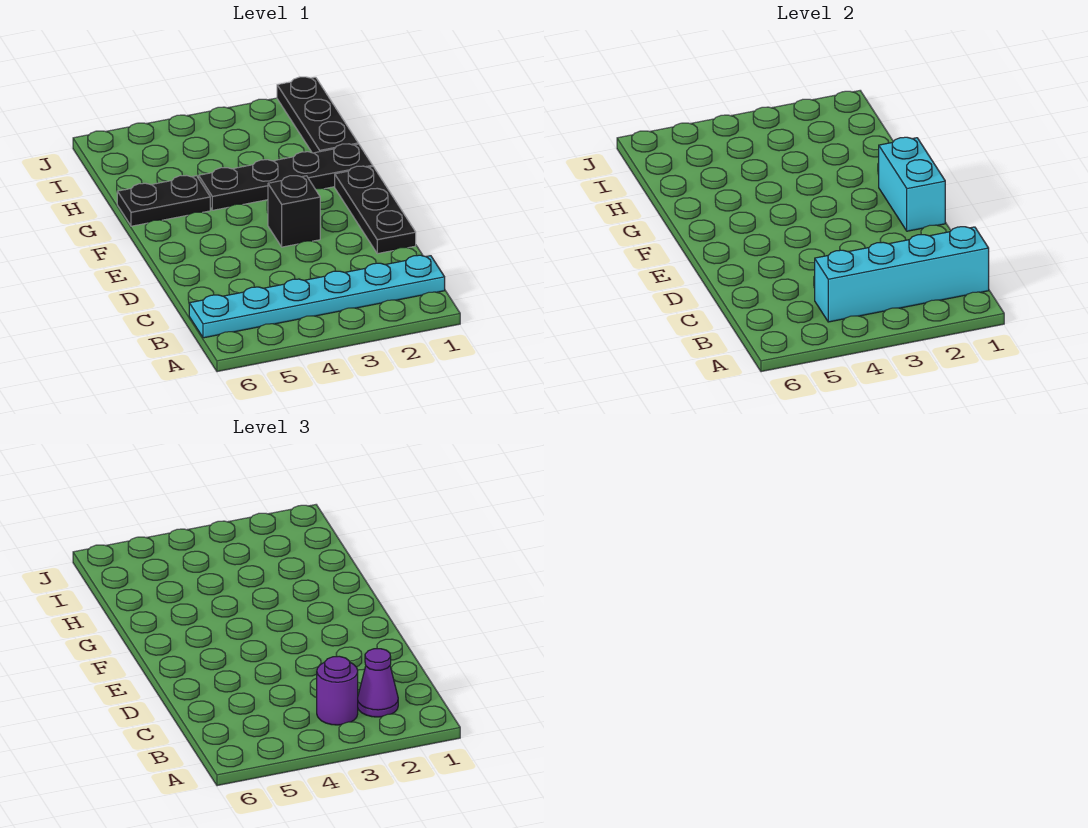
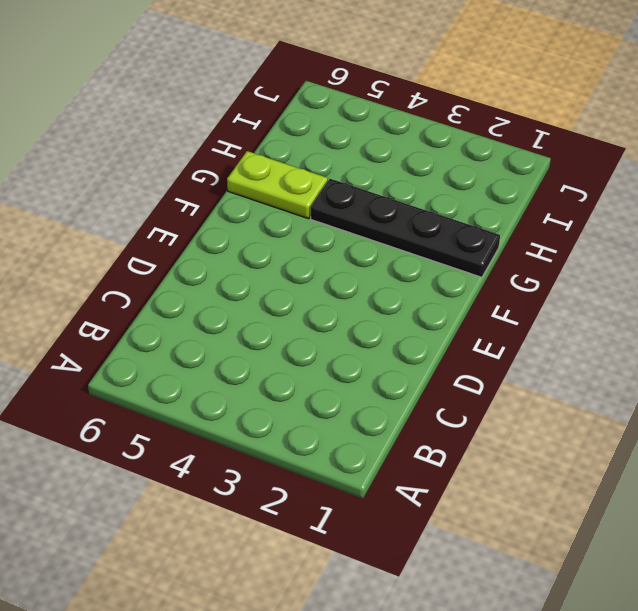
lime 1x2 plate [227,151,328,219] -> black 1x2 plate [117,175,210,226]
none -> cyan 1x6 plate [189,255,445,338]
none -> black 1x3 plate [335,166,416,254]

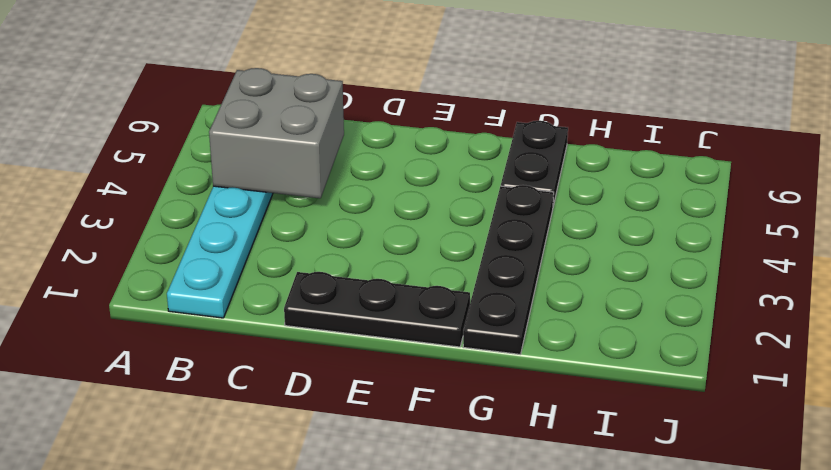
grey 2x2 brick [209,68,344,198] -> cyan 1x4 brick [815,227,989,322]
none -> black 1x1 brick [268,176,320,247]
none -> black 1x3 plate [277,77,358,153]

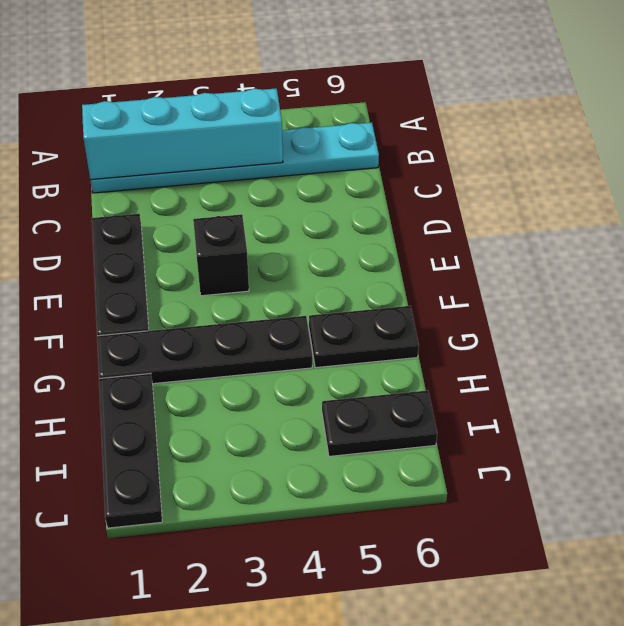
black 1x2 plate [322,390,437,456] -> none
none -> cyan 1x2 brick [879,137,945,231]
none -> purple 1x1 cone [358,649,398,717]

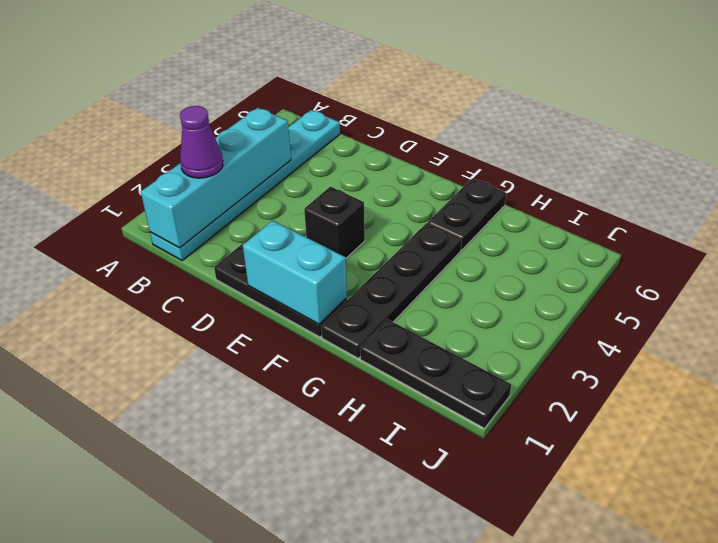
none -> purple 1x1 round brick [317,656,358,725]

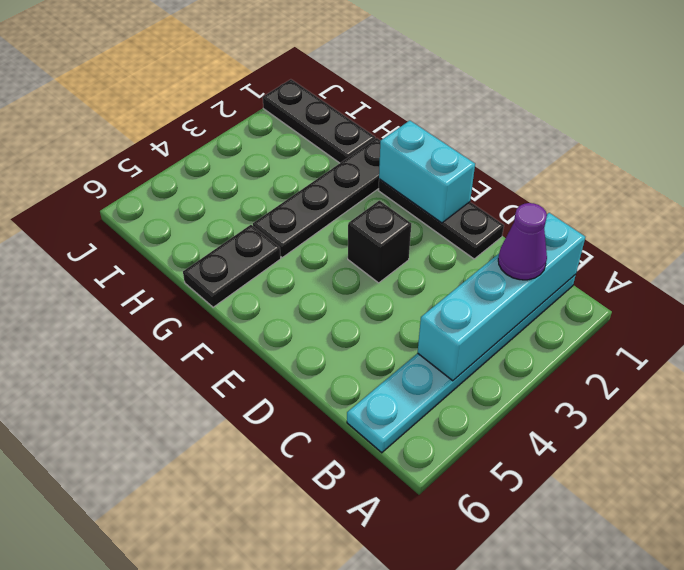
none -> purple 1x1 round brick [317,656,358,725]

